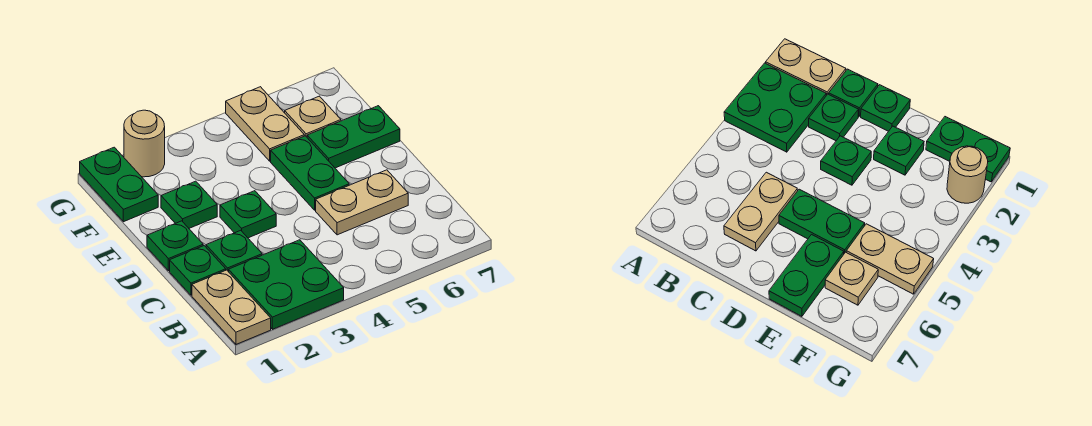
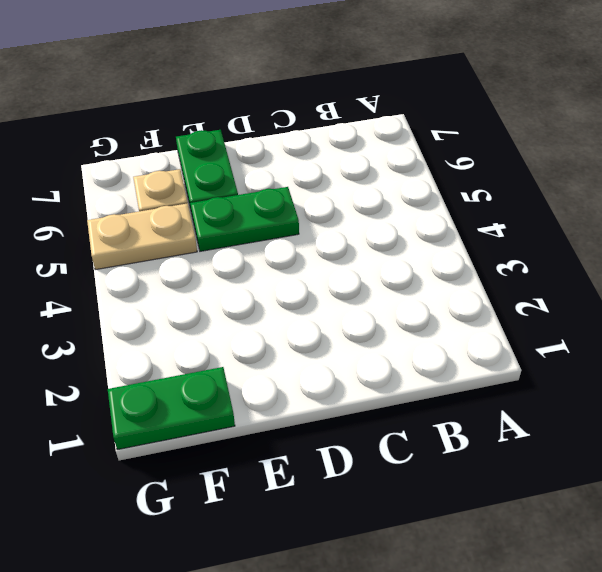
none -> tan 1x2 plate [192,270,271,344]
none -> green 2x2 plate [229,240,344,329]
none -> green 1x1 plate [170,246,226,295]

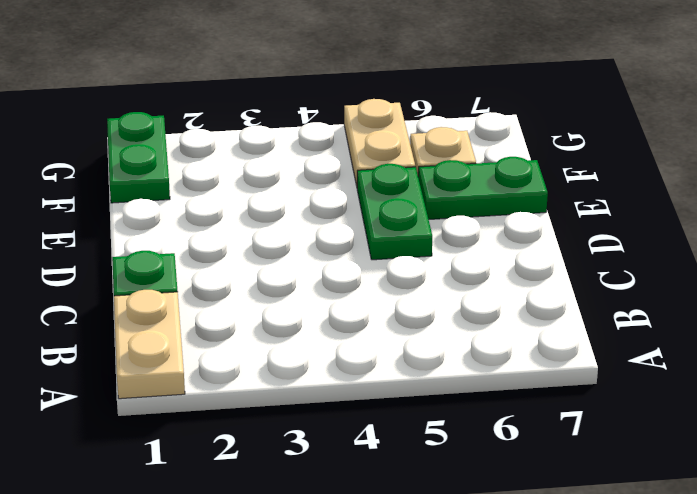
none -> green 2x2 plate [229,240,344,329]
none -> green 1x1 plate [206,230,262,272]
none -> tan 1x2 plate [316,170,408,235]

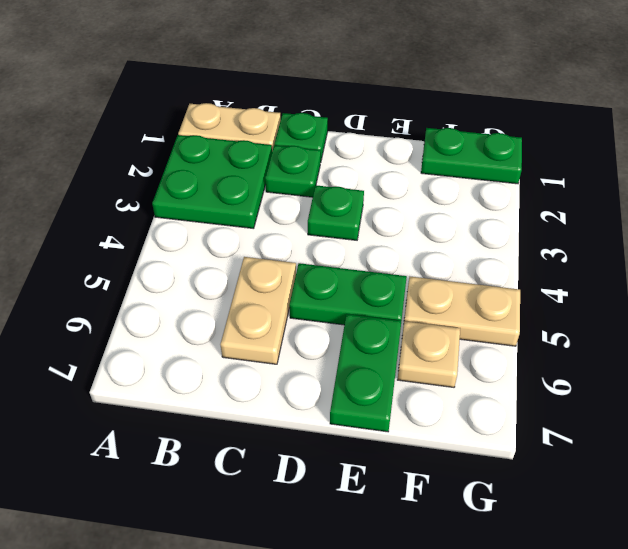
none -> green 1x1 plate [147,221,203,271]
none -> green 1x1 plate [161,181,217,228]
none -> tan 1x1 round brick [124,110,165,177]

